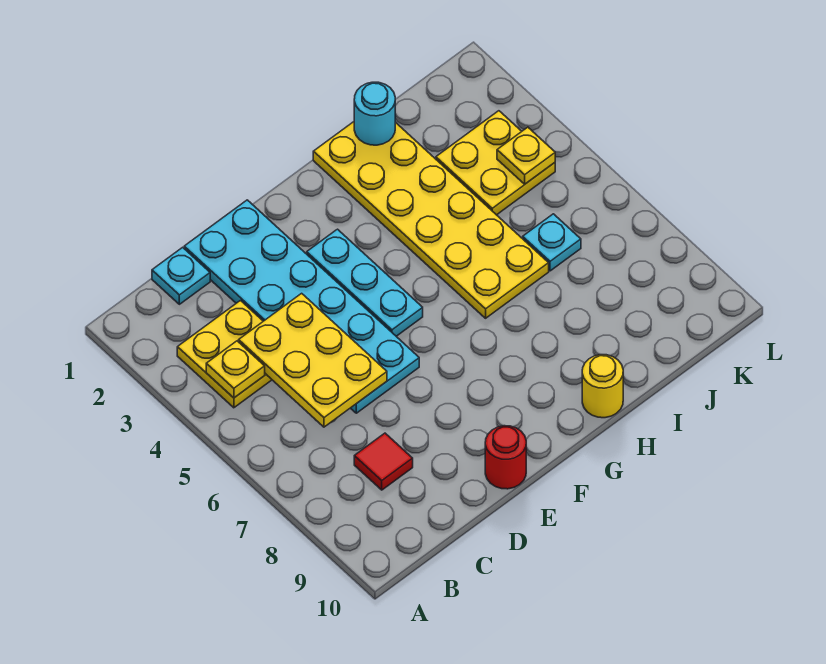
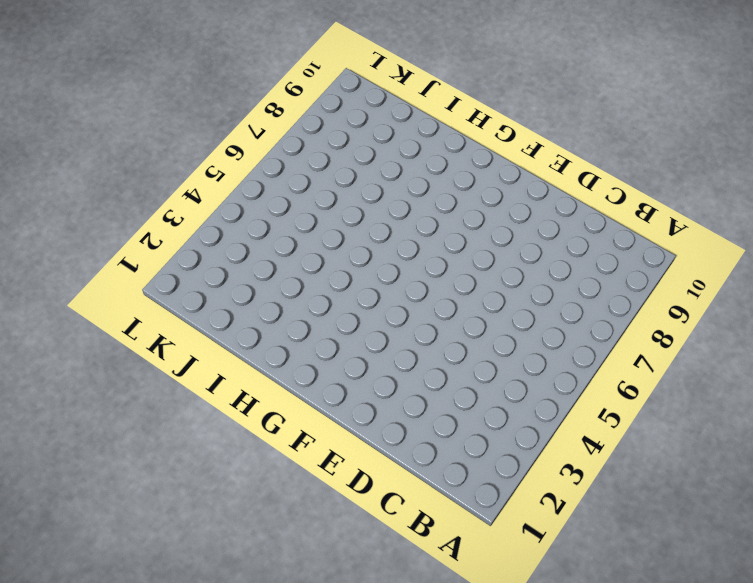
none -> yellow 2x2 plate [177,301,272,408]
none -> cyan 1x1 plate [152,247,210,304]
none -> red 1x1 tile [354,433,413,490]

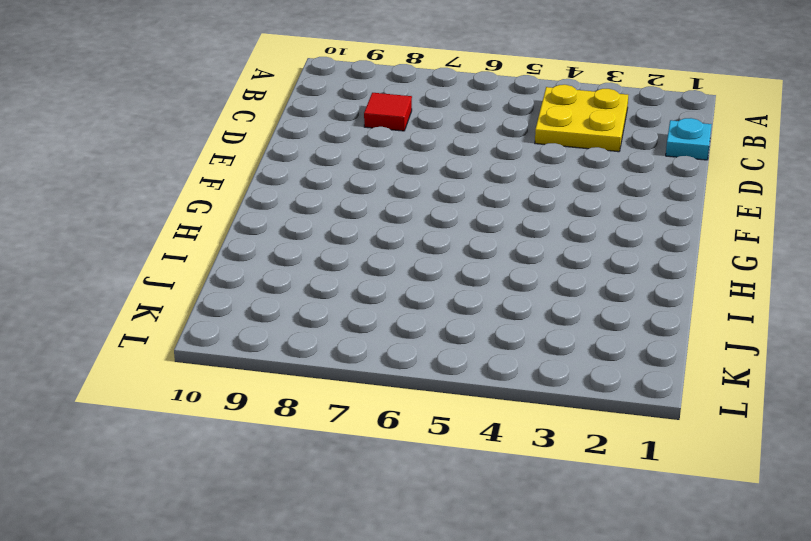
none -> cyan 2x6 plate [184,200,419,413]
none -> red 1x1 round brick [485,426,526,489]
none -> cyan 1x3 plate [307,229,423,336]

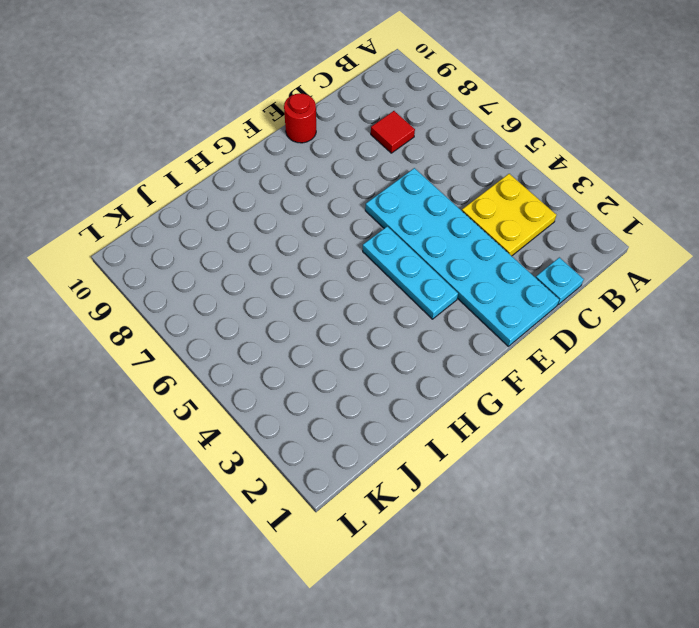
none -> yellow 2x6 plate [313,122,549,318]
none -> yellow 1x1 round brick [582,355,623,418]
none -> yellow 2x2 plate [436,111,555,215]

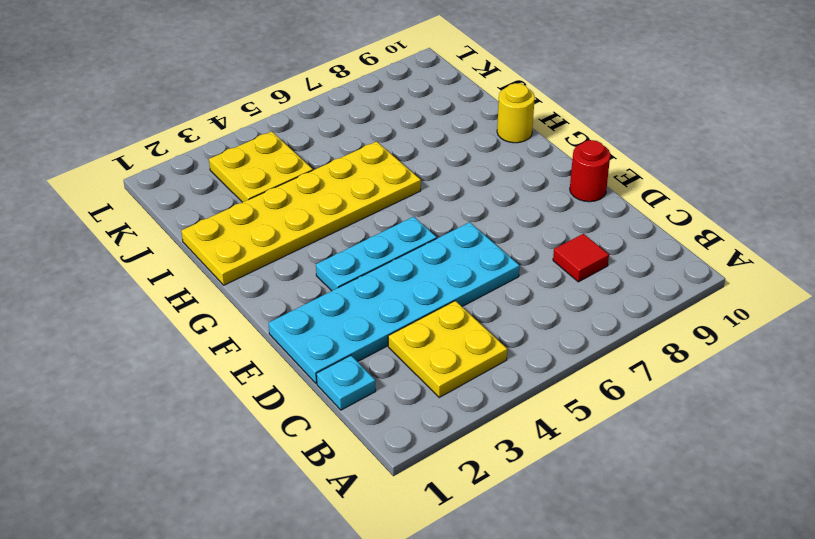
none -> cyan 1x1 plate [523,214,581,271]
none -> yellow 1x1 plate [206,341,265,398]
none -> yellow 2x3 plate [239,293,387,427]

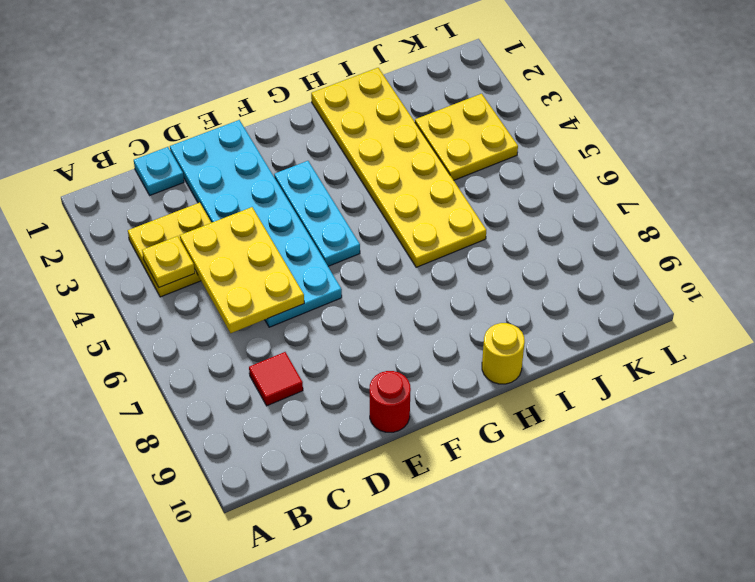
none -> cyan 1x1 plate [523,214,581,271]
none -> cyan 1x1 round brick [354,82,395,145]
none -> yellow 1x1 plate [497,127,555,184]

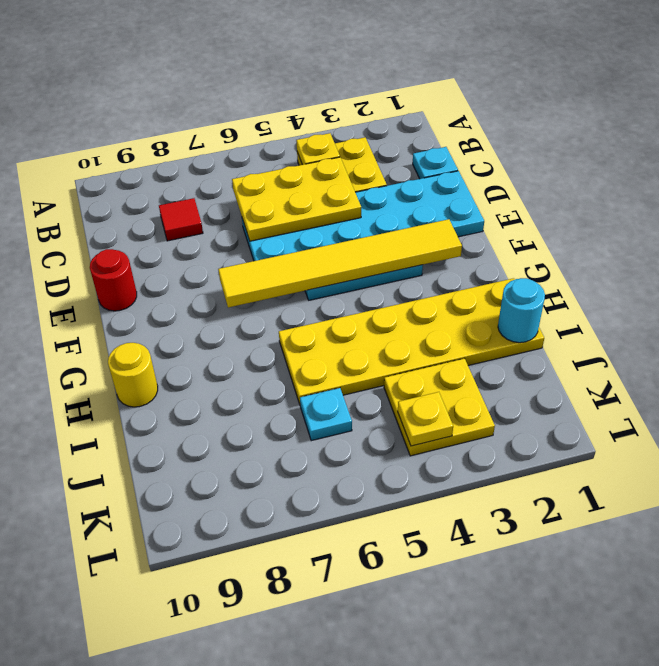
yellow 1x6 tile [218,219,462,308] -> none

